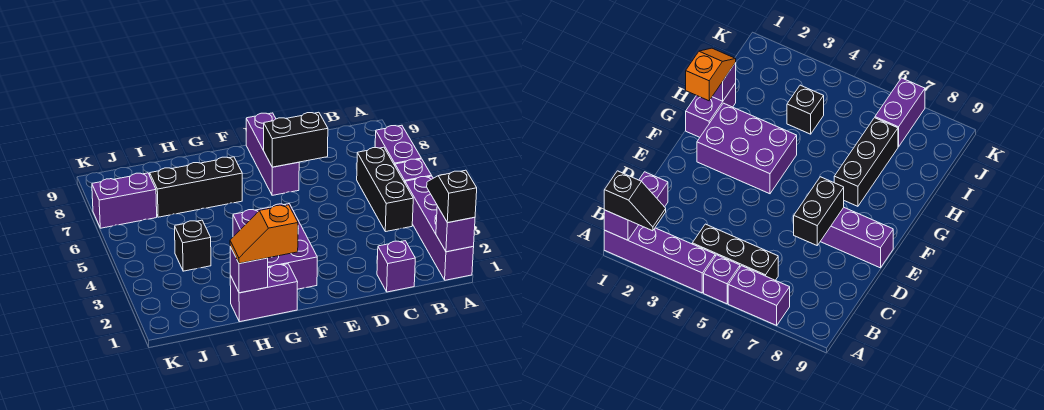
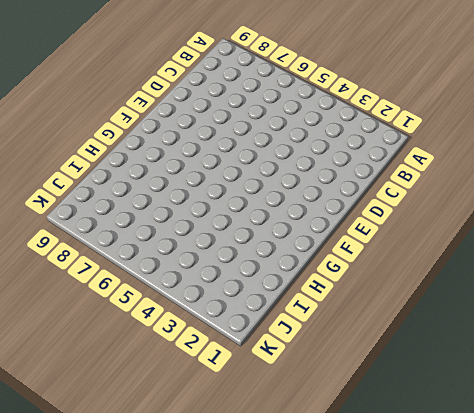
none -> purple 1x4 brick [405,176,474,280]
none -> purple 1x1 brick [395,159,432,183]
none -> purple 1x2 brick [375,125,421,165]

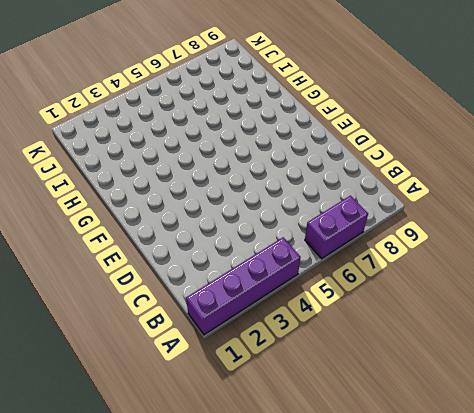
none -> purple 1x1 brick [395,159,432,183]
none -> black 1x3 brick [357,147,413,232]
none -> purple 1x1 brick [377,241,415,292]

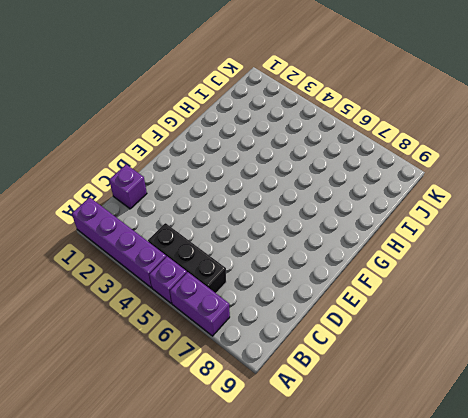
none -> purple 1x3 brick [246,113,299,195]
none -> purple 2x3 brick [233,204,317,289]
none -> purple 1x2 brick [230,264,298,322]

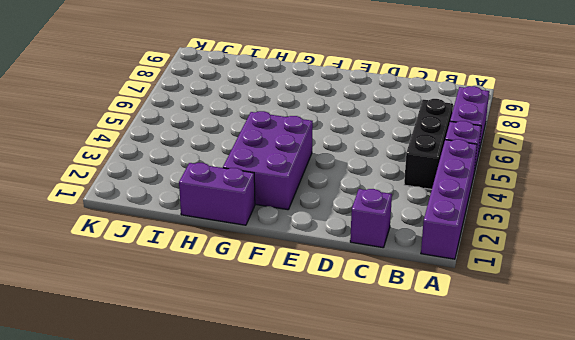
none -> purple 1x3 brick [246,113,299,195]
none -> black 1x3 brick [150,157,242,217]
none -> black 1x1 brick [175,220,211,271]

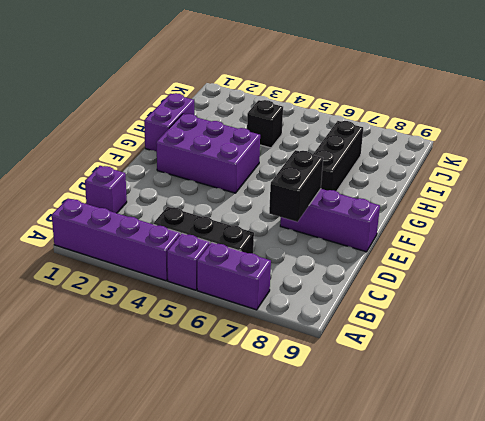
none -> purple 1x2 brick [92,173,157,228]
none -> purple 1x1 brick [436,206,475,252]
none -> purple 1x1 brick [230,247,268,293]

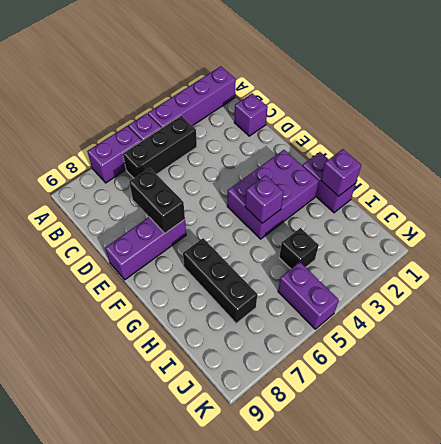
purple 1x1 brick [245,175,283,223] -> purple 1x1 brick moved to [436,206,475,252]
purple 1x2 brick [278,262,339,329] -> purple 1x2 brick moved to [92,173,157,228]
none -> black 1x2 slope [427,170,477,223]
none -> orange 1x2 slope [230,205,298,264]

